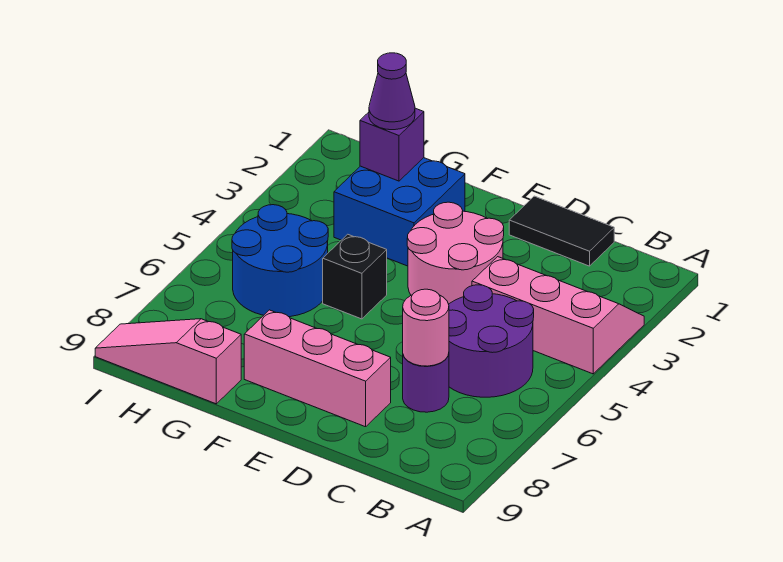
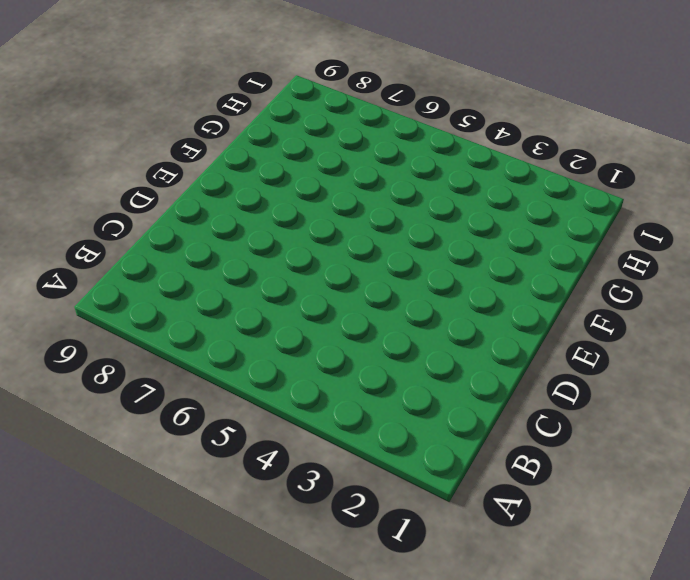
none -> pink 2x3 slope [472,257,644,374]
none -> purple 2x2 round brick [449,285,534,397]
none -> black 1x2 tile [509,196,614,266]

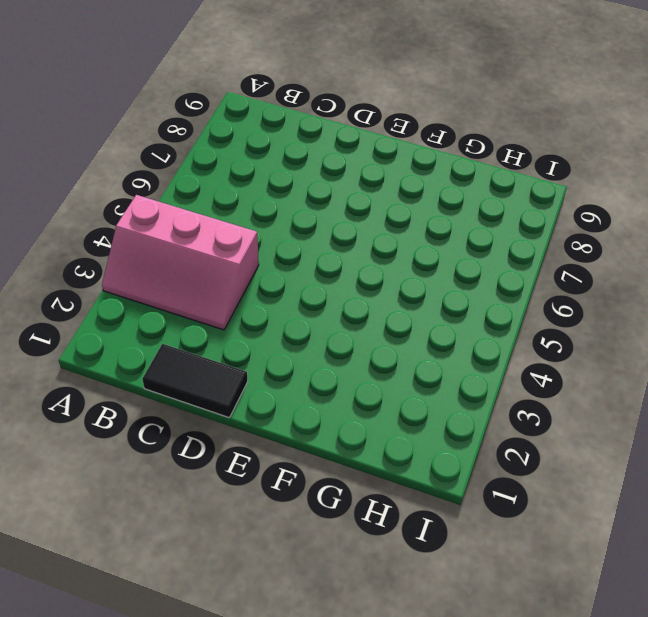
none -> purple 2x2 round brick [449,285,534,397]
none -> purple 1x1 round brick [403,354,449,412]
none -> pink 2x2 round brick [407,202,504,304]

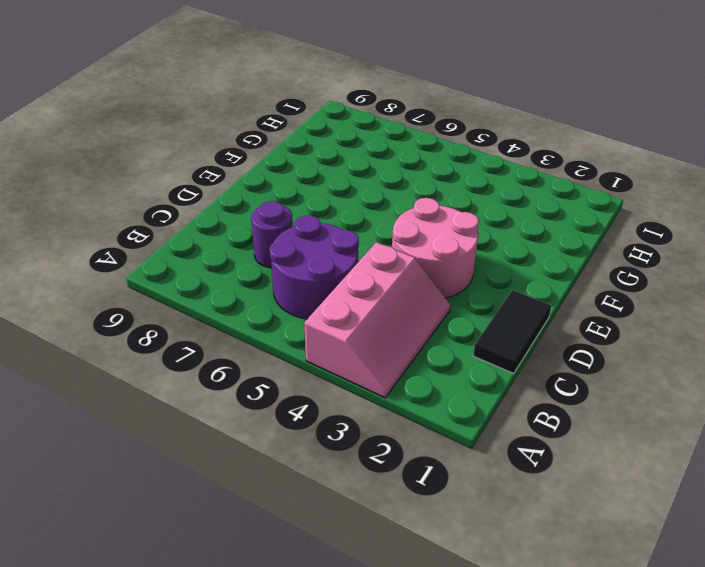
none -> pink 1x3 brick [244,310,391,427]
none -> blue 2x2 brick [334,158,465,266]
none -> black 1x1 brick [323,234,387,319]

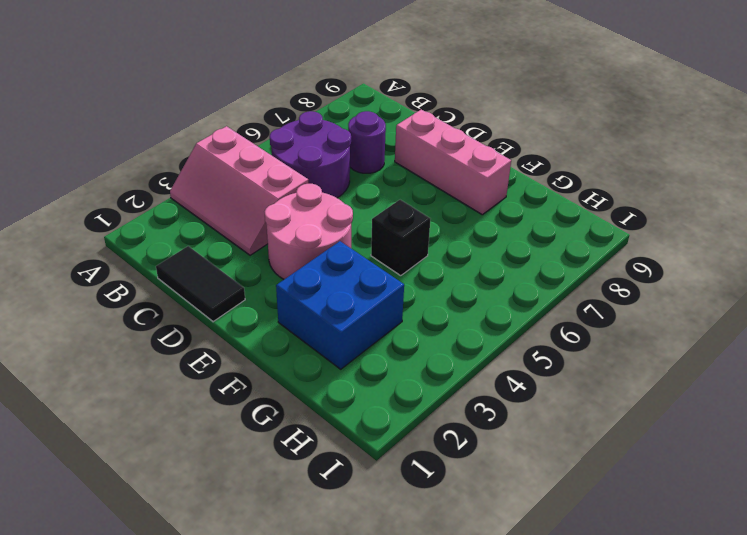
none -> blue 2x2 round brick [232,205,328,317]
none -> pink 1x3 slope [95,319,241,404]
none -> pink 1x1 round brick [403,289,449,366]

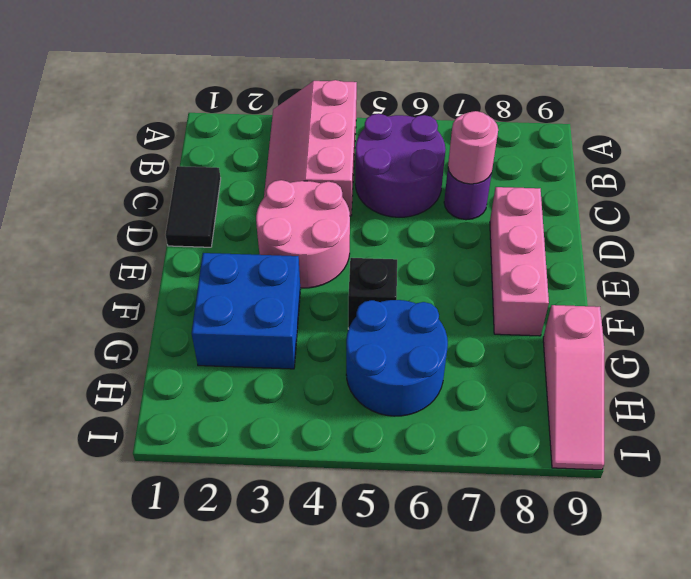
none -> purple 1x1 brick [360,108,424,181]
none -> purple 1x1 cone [369,53,415,130]

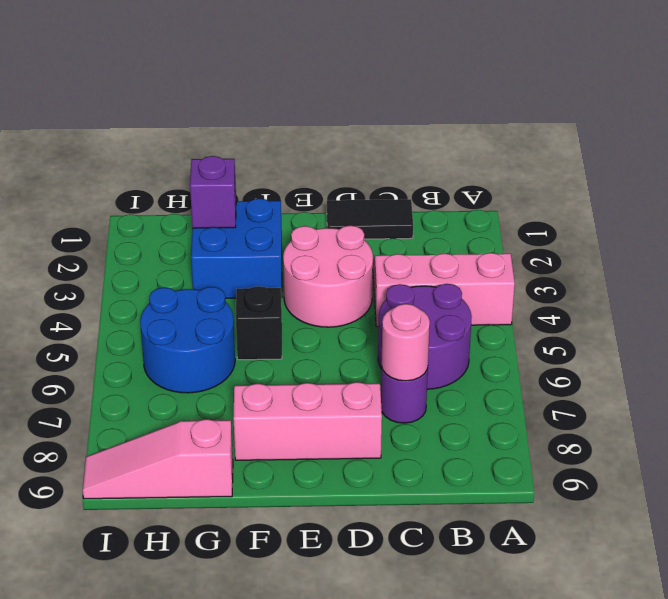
none -> purple 1x1 cone [369,53,415,130]

